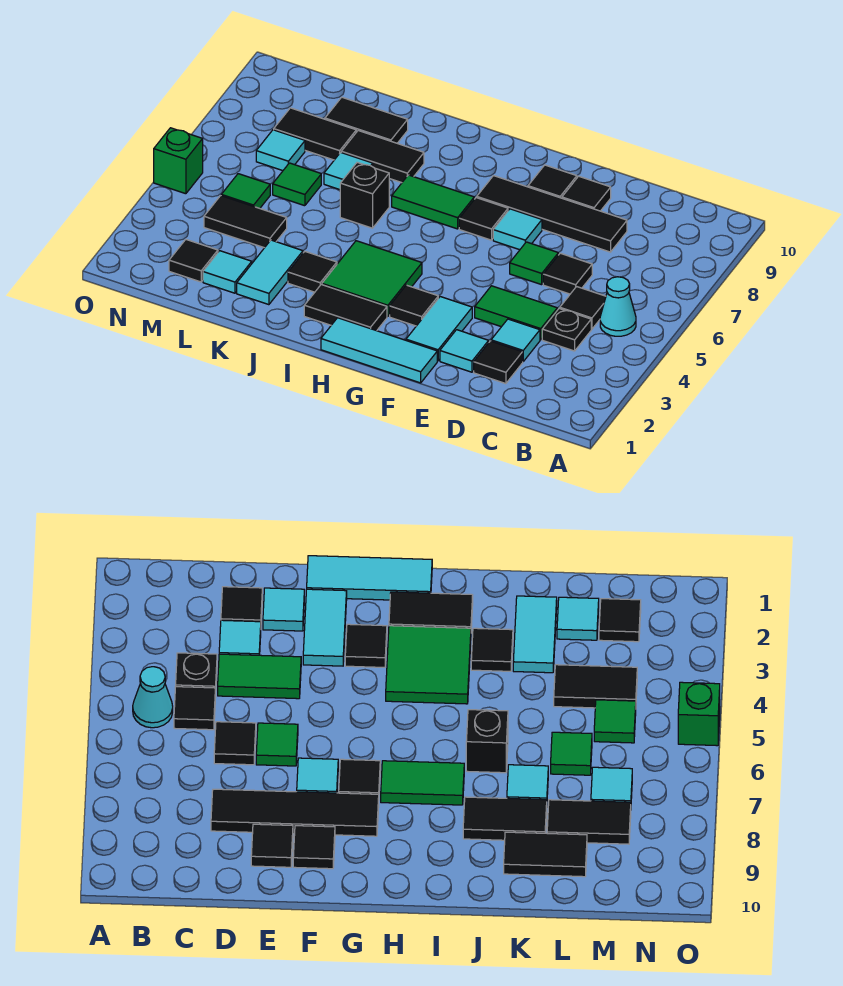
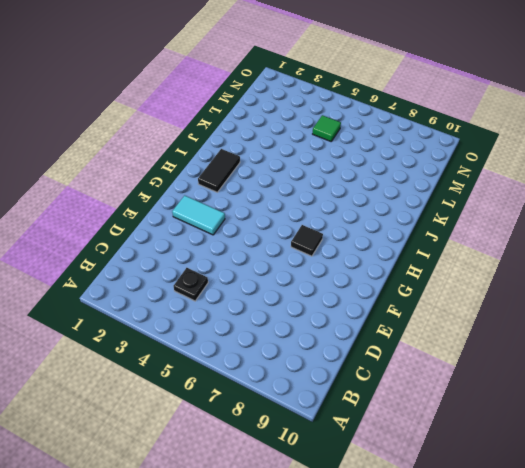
none -> cyan 1x1 cone [600,277,636,336]
none -> black 1x1 tile [560,287,606,329]
none -> black 1x1 tile [474,341,523,384]
none -> cyan 1x1 tile [491,319,540,361]

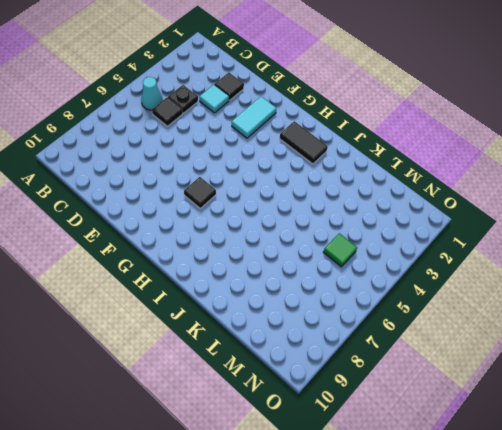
none -> green 1x2 tile [475,286,557,340]
none -> black 1x1 tile [543,253,592,294]
none -> black 1x4 tile [477,176,627,252]
none -> cyan 1x1 tile [440,330,489,372]

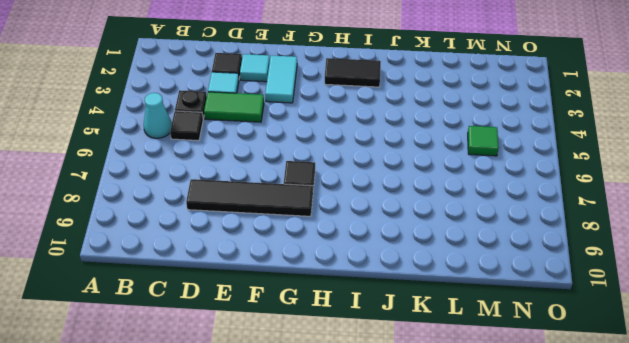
none -> black 1x1 tile [543,253,592,294]
none -> green 1x1 tile [510,242,558,285]
none -> black 1x1 tile [562,176,611,211]
none -> cyan 1x3 tile [321,318,437,383]

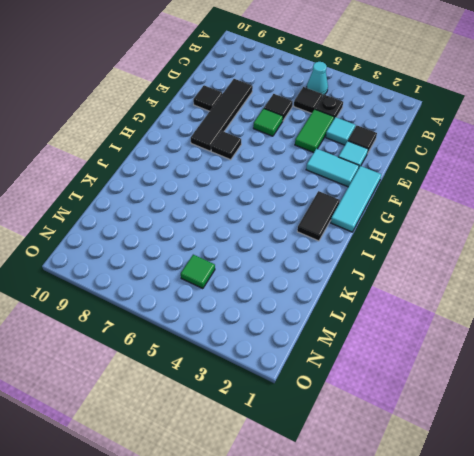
none -> cyan 1x1 tile [493,209,542,250]
none -> black 1x1 tile [528,165,577,198]
none -> black 1x1 tile [390,285,438,326]
none -> green 2x2 tile [322,241,422,317]

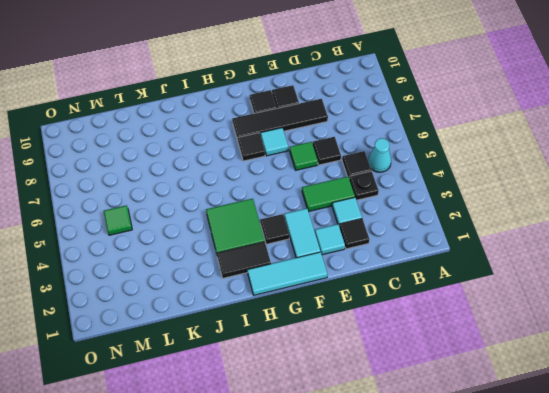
none -> green 1x2 tile [392,175,474,229]
none -> black 1x1 tile [288,252,337,292]
none -> black 1x1 brick [340,162,389,228]
none -> black 1x2 tile [341,131,424,183]

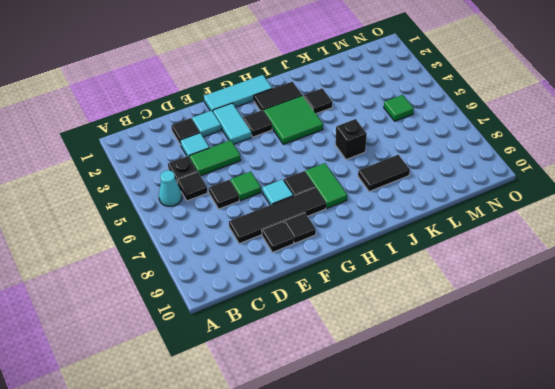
green 1x2 tile [305,163,347,208] -> green 1x2 tile turned to [392,175,474,229]
none -> cyan 1x2 tile [237,240,303,305]
none -> cyan 1x1 tile [324,152,373,190]
none -> black 1x2 tile [325,97,408,143]
none -> cyan 1x1 tile [203,251,252,293]

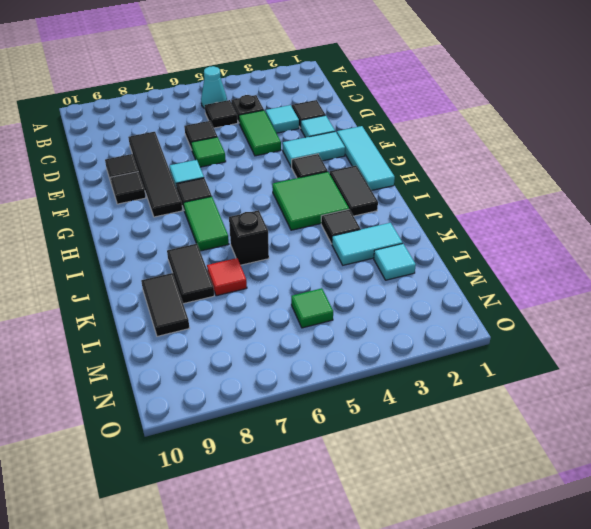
red 1x1 tile [207,258,247,296] -> cyan 1x1 tile [324,152,373,190]
none -> black 1x2 tile [204,196,287,248]
none -> green 1x1 tile [273,163,321,206]
none -> black 1x2 tile [274,108,356,160]
none -> black 1x1 tile [169,240,218,282]

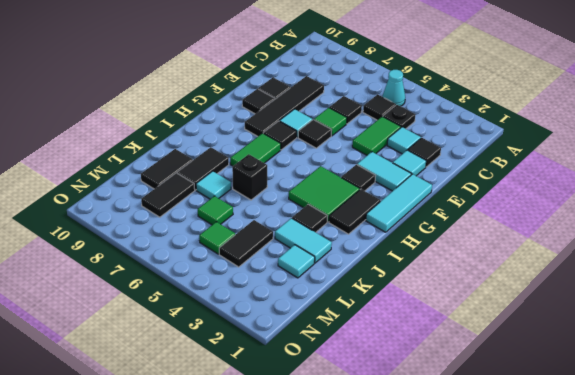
black 1x1 tile [298,119,332,148] -> black 1x1 tile moved to [169,240,218,282]
none -> cyan 1x1 tile [256,130,305,171]
none -> green 1x1 brick [154,128,203,194]

